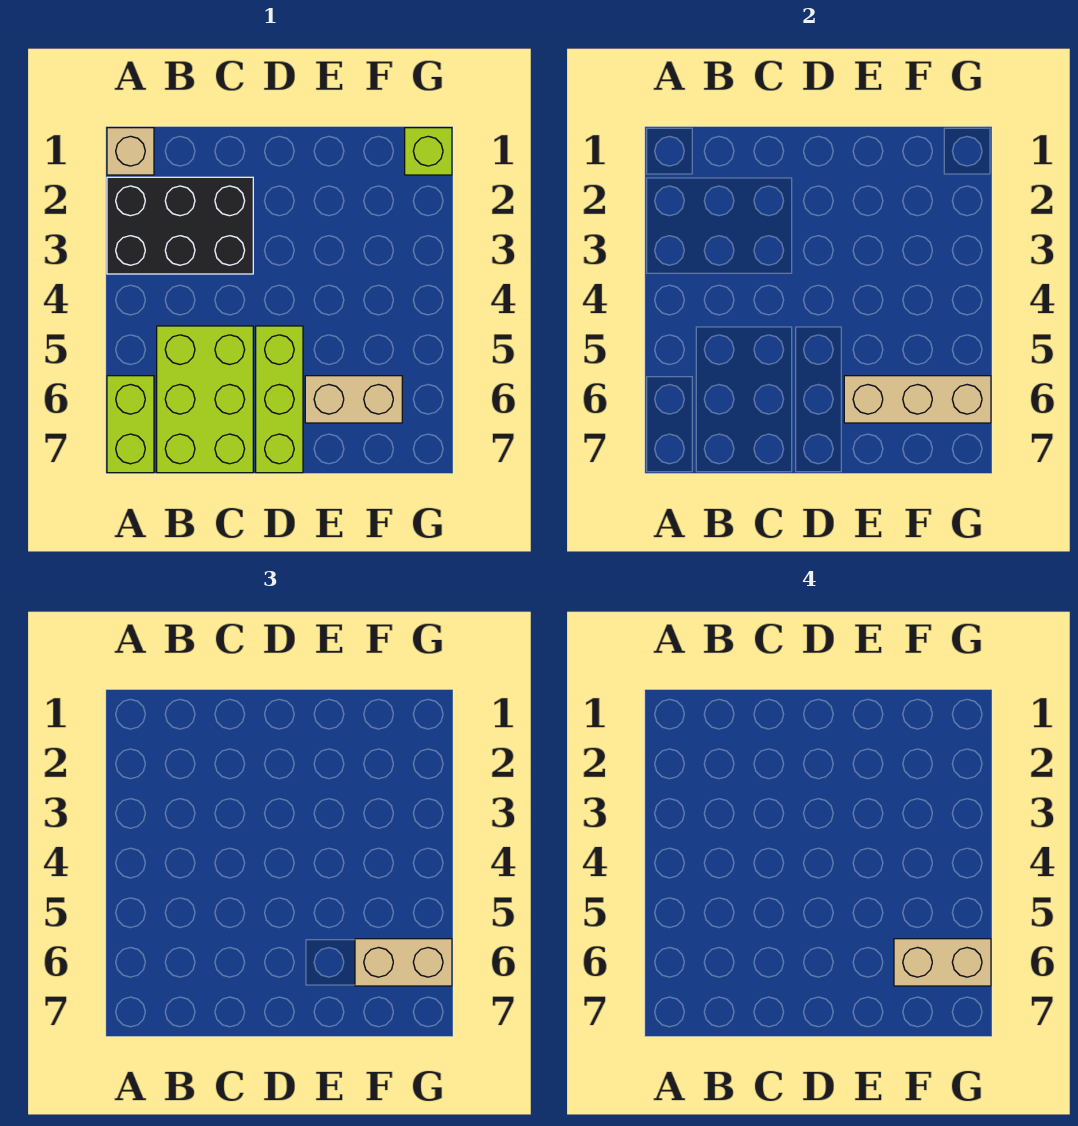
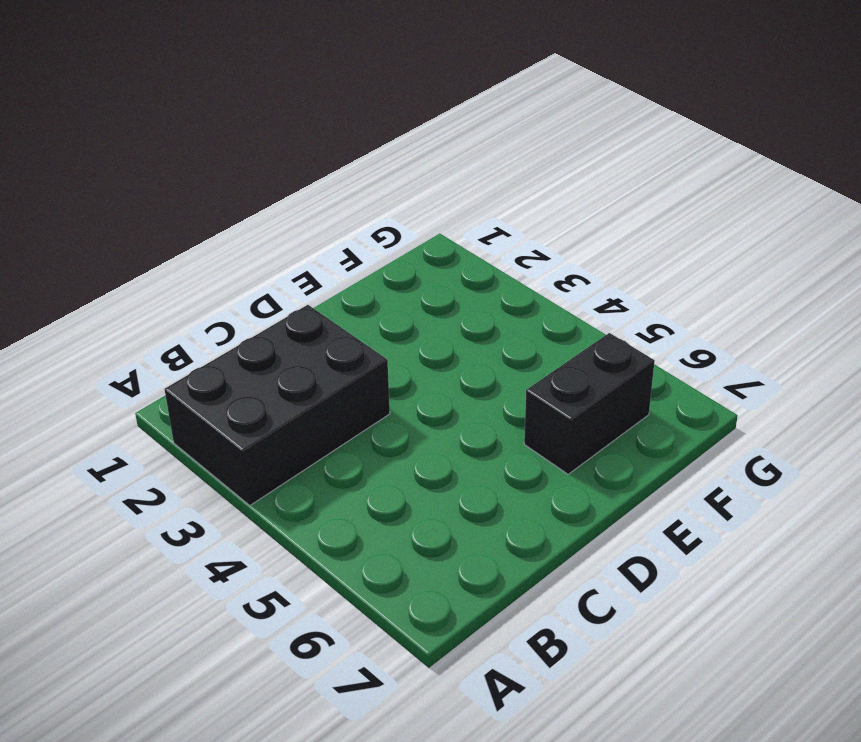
black 1x2 brick [524,333,655,474] -> tan 1x2 brick [305,376,402,423]
none -> tan 1x1 brick [107,128,154,175]
none -> lime 1x2 brick [107,376,154,473]

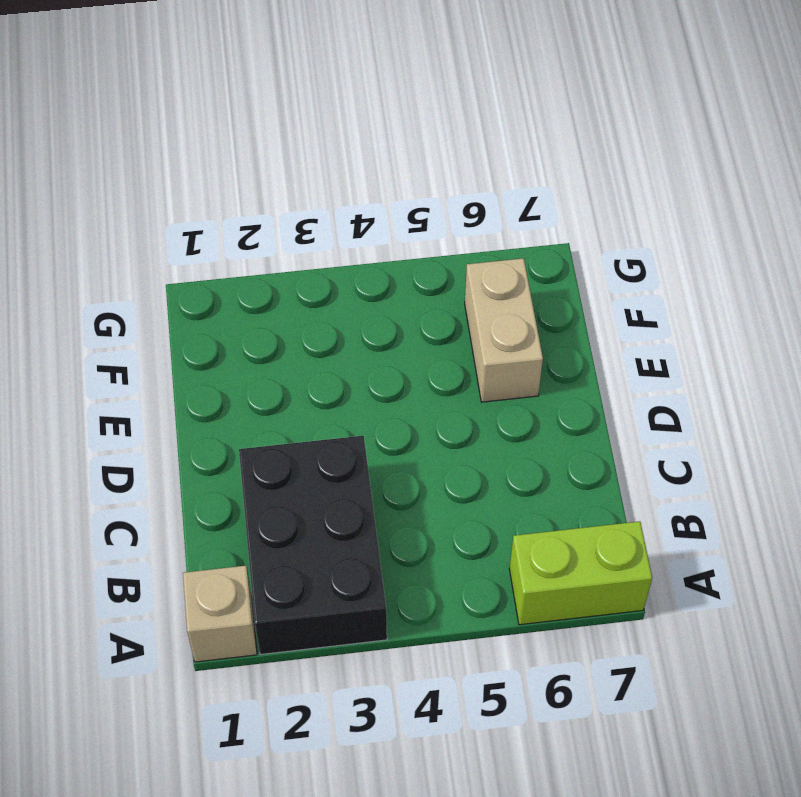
none -> lime 2x3 brick [157,326,253,473]
none -> lime 1x3 brick [256,326,303,473]

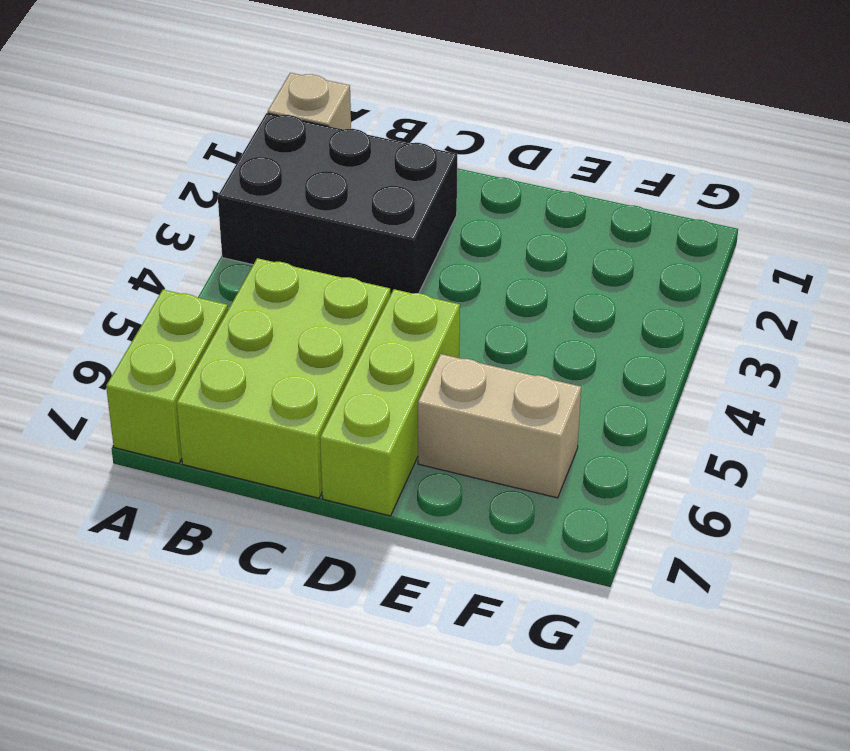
none -> lime 1x1 brick [405,128,452,175]
none -> tan 1x3 brick [844,376,991,423]

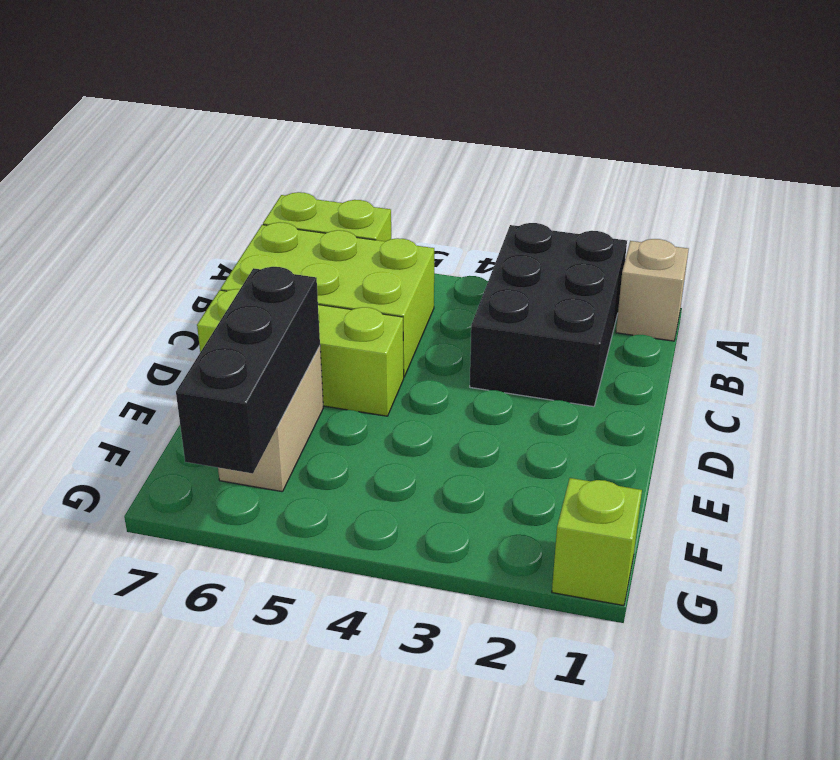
black 1x3 brick [176,267,320,474] -> tan 1x3 brick [844,376,991,423]
none -> tan 1x2 brick [355,939,452,986]
none -> tan 1x2 brick [894,939,991,986]

